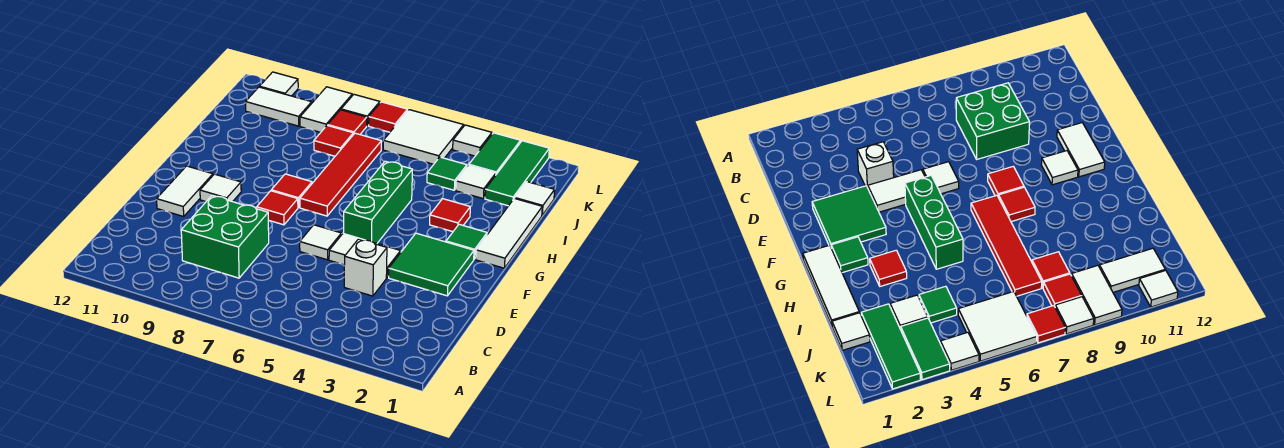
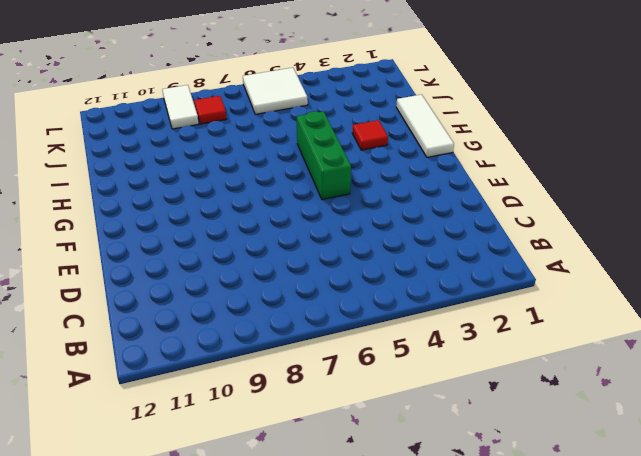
none -> green 2x2 brick [181,196,269,278]
none -> white 1x1 brick [344,239,387,296]
none -> green 2x2 tile [389,233,474,296]

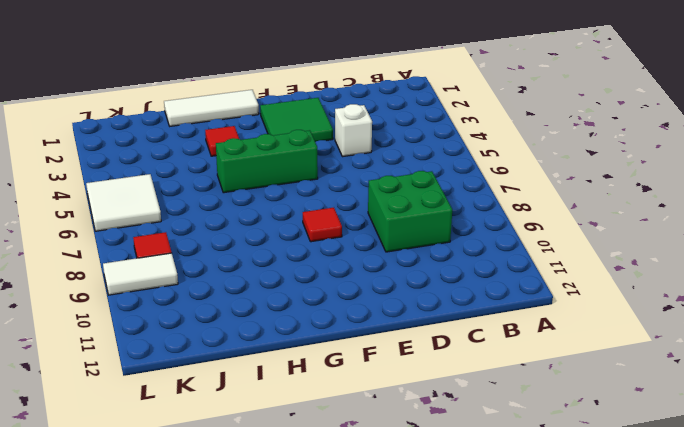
none -> white 1x2 tile [329,233,401,278]
none -> white 1x1 tile [300,225,341,260]
none -> white 1x2 tile [157,166,213,216]

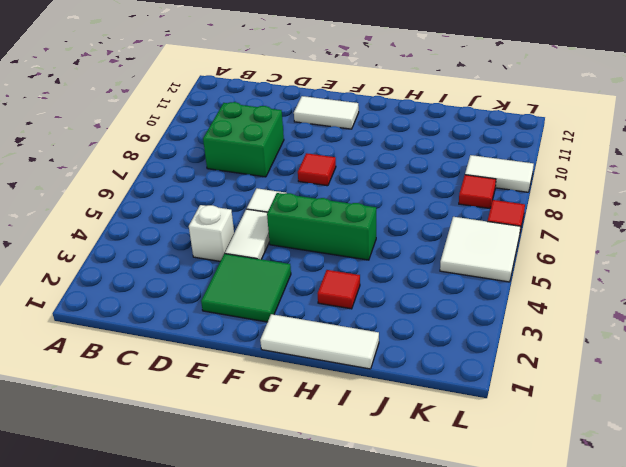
none -> white 1x1 tile [200,174,241,202]
none -> green 1x1 tile [446,224,487,259]
none -> red 1x4 tile [300,133,381,216]

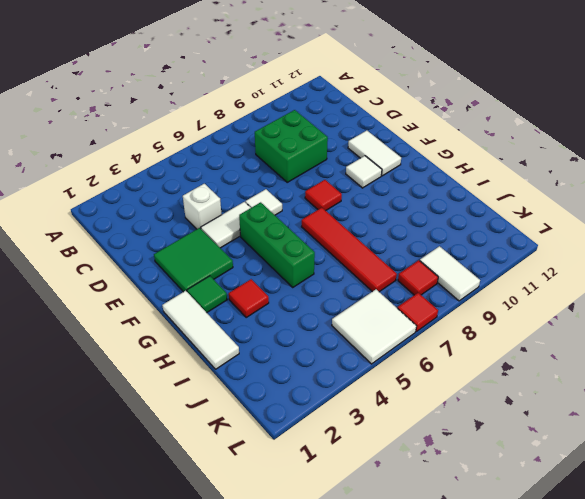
none -> red 1x1 tile [271,174,312,208]
none -> white 1x1 tile [515,182,555,215]
none -> green 1x3 tile [485,141,549,206]

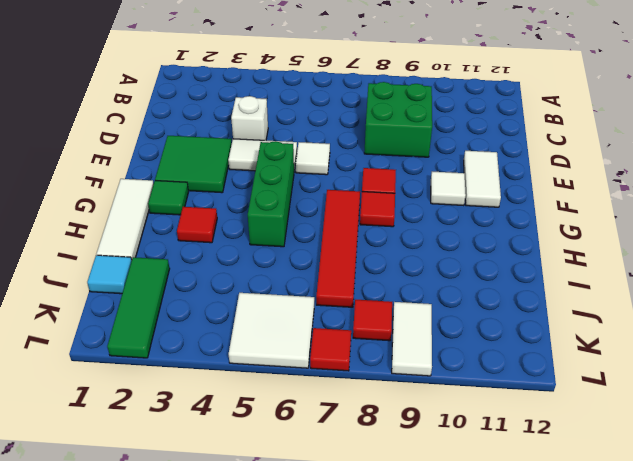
cyan 1x1 tile [87,255,132,294] -> white 1x1 tile [515,182,555,215]
none -> white 1x1 tile [456,165,496,198]
none -> green 1x1 tile [427,157,467,190]
none -> red 1x1 tile [314,125,353,156]

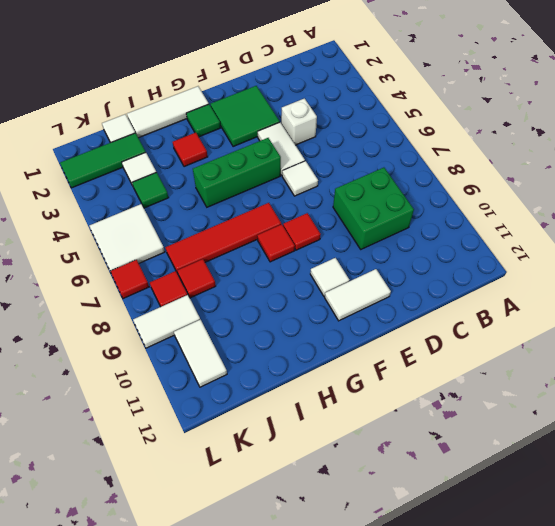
none -> green 1x2 tile [469,133,521,174]
none -> white 1x1 tile [453,125,492,156]
none -> white 1x1 tile [341,94,380,126]

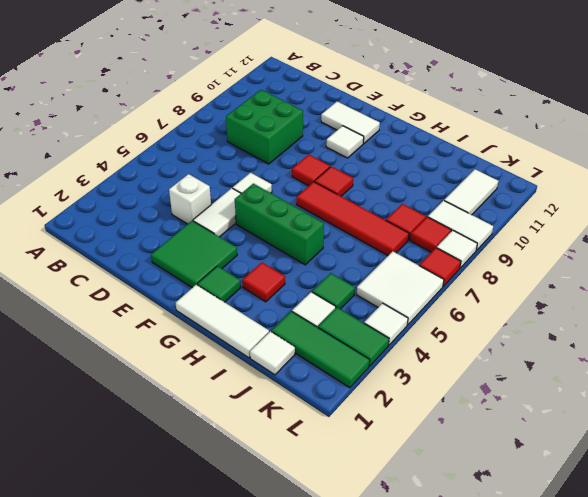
none -> white 1x1 tile [260,72,298,96]

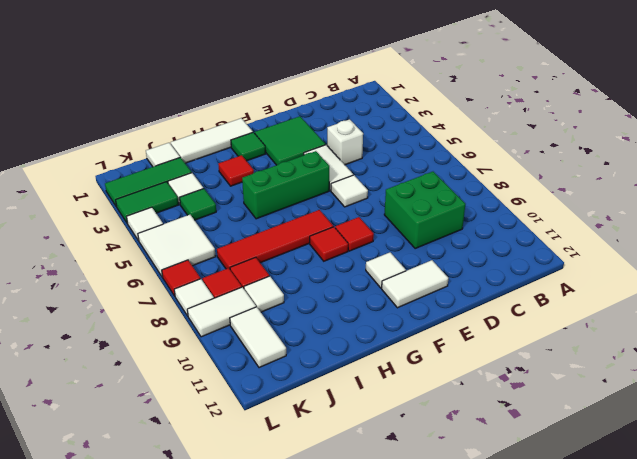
white 1x1 tile [244,276,284,312] -> white 1x1 tile moved to [260,72,298,96]

